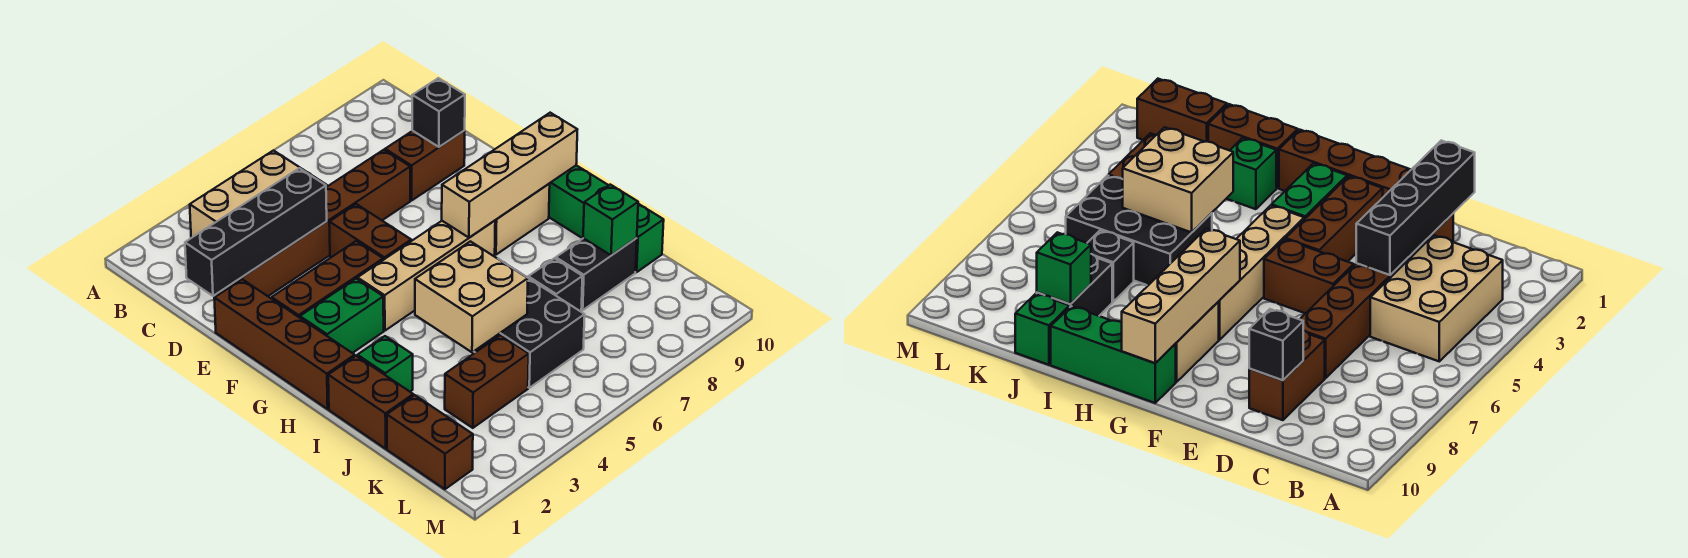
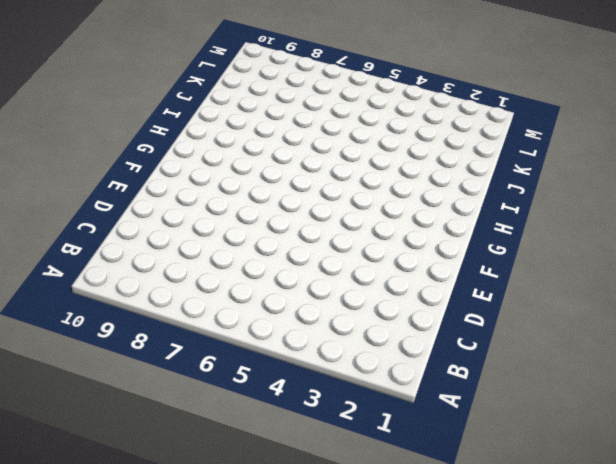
none -> tan 2x3 brick [190,150,327,238]
none -> brown 1x6 brick [217,150,410,296]
none -> brown 1x2 brick [385,131,465,200]

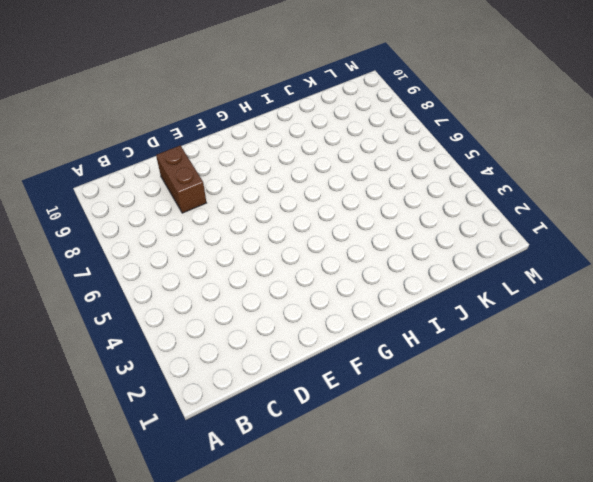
none -> tan 2x3 brick [190,150,327,238]
none -> brown 1x6 brick [217,150,410,296]
none -> brown 1x4 brick [214,279,355,409]

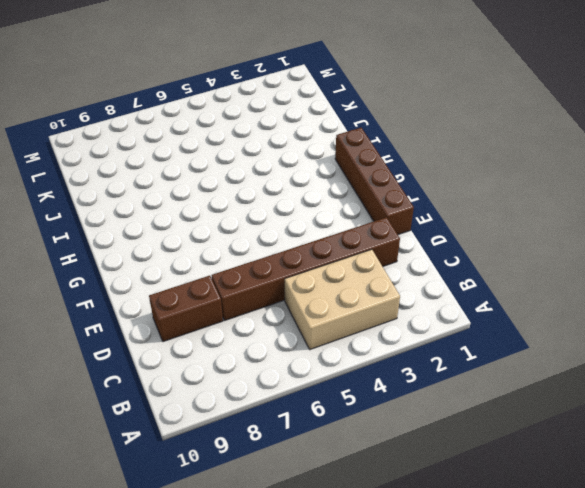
none -> brown 1x2 brick [329,204,411,260]
none -> brown 1x3 brick [272,241,383,318]
none -> green 1x2 brick [300,279,384,353]

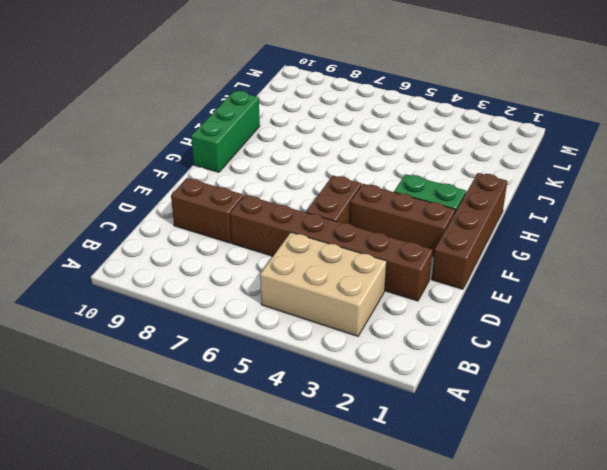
none -> tan 1x4 brick [358,221,495,331]
none -> tan 1x2 brick [495,183,550,255]
none -> brown 1x2 brick [328,356,413,449]

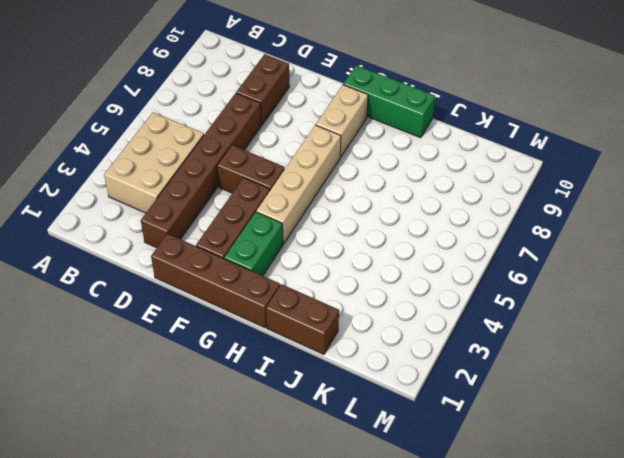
none -> green 1x1 brick [357,336,413,392]
none -> black 2x3 brick [474,261,585,388]
none -> black 1x1 brick [528,258,582,311]

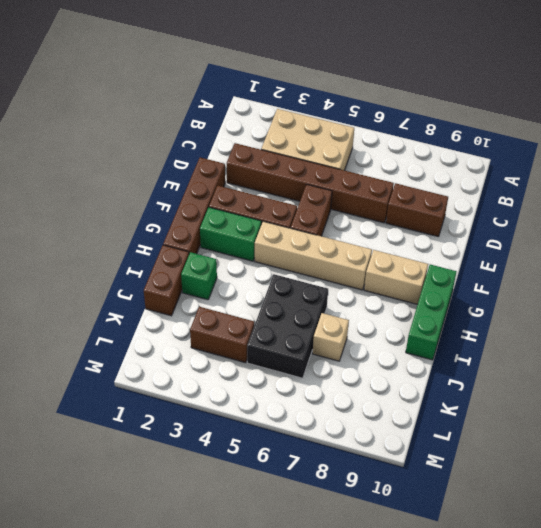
tan 1x1 brick [313,313,349,361] -> black 1x1 brick [528,258,582,311]
none -> black 1x2 brick [556,238,637,310]
none -> green 1x1 brick [635,204,664,272]
none -> brown 1x2 brick [387,395,473,489]

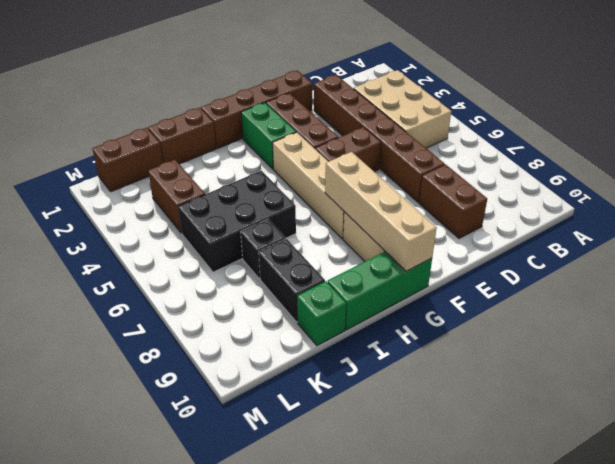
none -> green 1x1 brick [357,336,413,392]
none -> black 1x4 brick [185,168,327,296]
none -> black 1x1 brick [412,78,465,147]

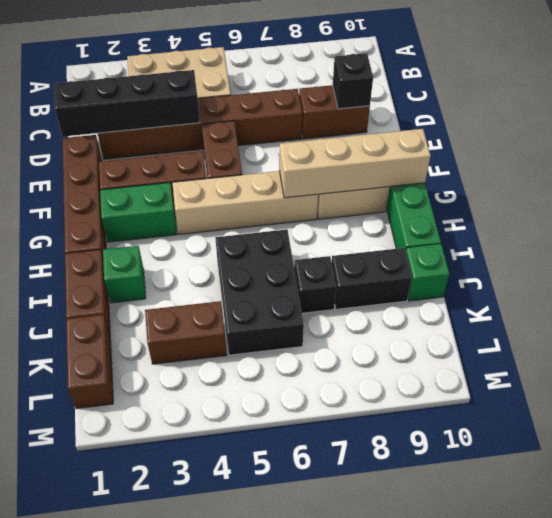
none -> tan 2x2 brick [415,241,528,352]
none -> green 1x1 brick [583,185,638,255]

